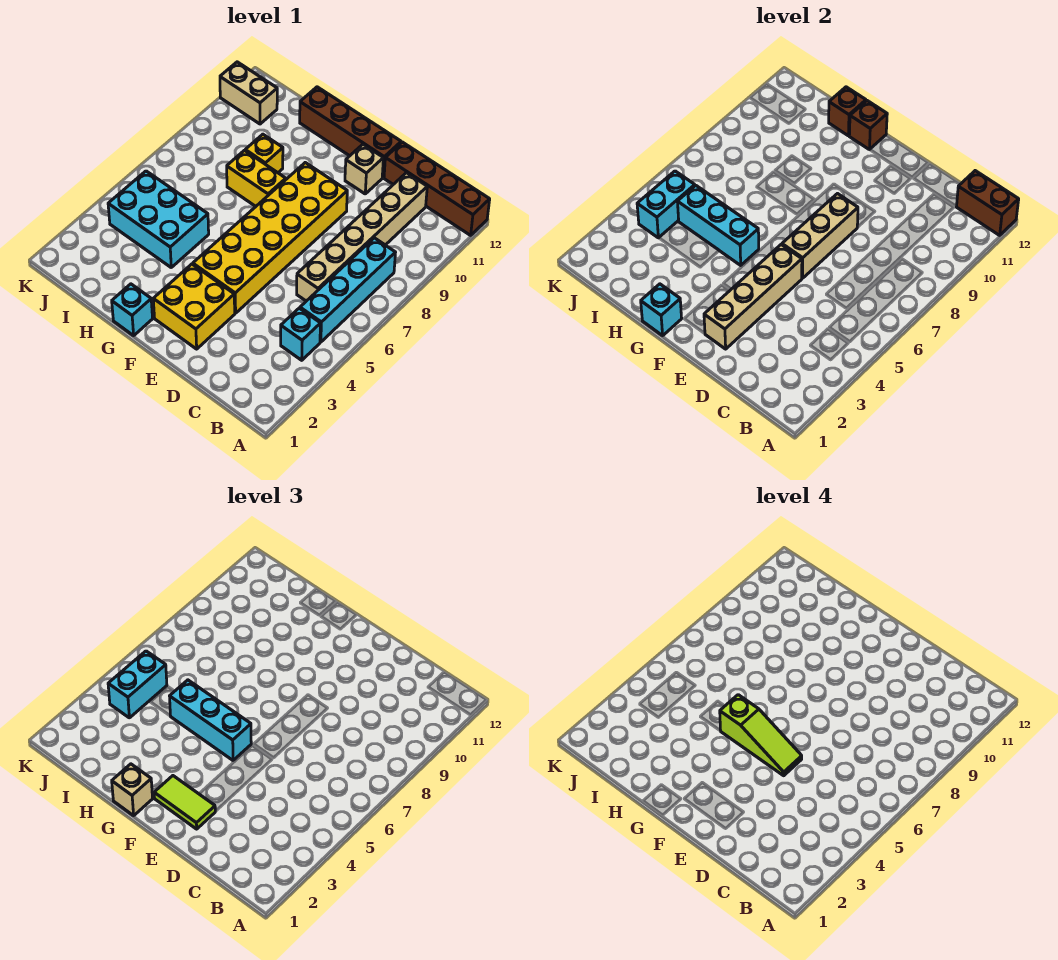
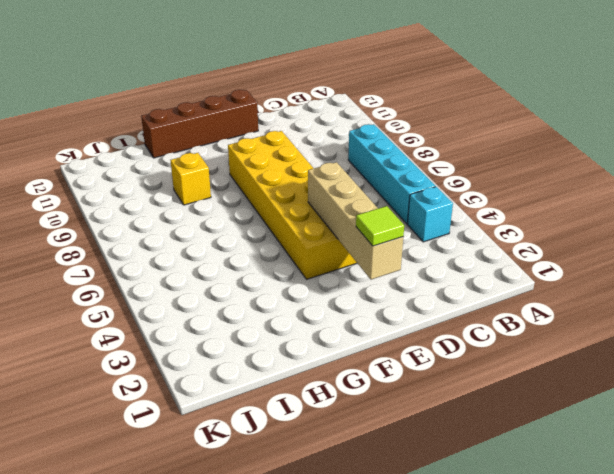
lime 1x1 tile [356,206,404,246] -> lime 1x2 tile [154,776,215,829]
none -> brown 1x4 brick [384,142,490,235]
none -> tan 1x6 brick [297,173,427,301]
none -> yellow 2x2 brick [153,264,235,349]

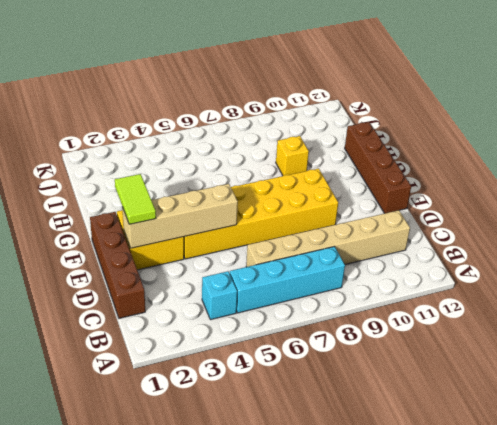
brown 1x4 brick [90,212,145,318] -> brown 1x4 brick moved to [384,142,490,235]
none -> tan 1x1 brick [345,144,383,194]
none -> cyan 1x1 brick [112,284,153,336]
none -> yellow 1x2 brick [227,150,286,206]

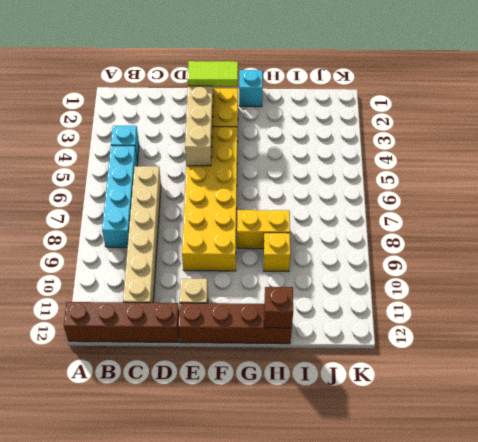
none -> cyan 2x3 brick [108,171,209,267]
none -> tan 1x2 brick [220,62,277,124]
none -> brown 1x2 brick [957,171,1019,235]

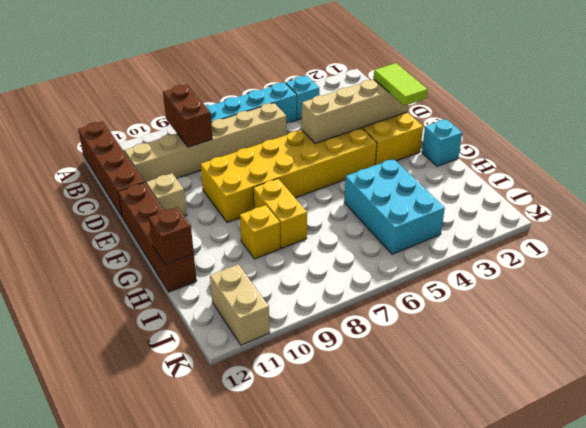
brown 1x2 brick [163,85,212,147] -> brown 1x2 brick moved to [957,171,1019,235]
none -> tan 1x3 brick [782,194,858,278]
none -> cyan 1x1 brick [641,284,682,336]
none -> cyan 1x3 brick [677,185,759,265]

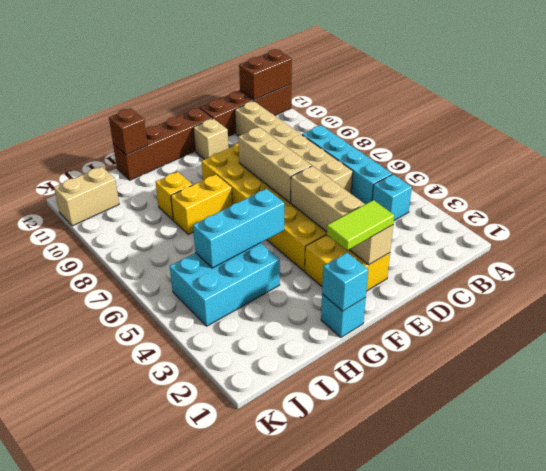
none -> brown 1x1 brick [849,101,887,150]
none -> cyan 1x2 brick [637,171,695,238]
none -> cyan 1x3 brick [170,680,251,760]

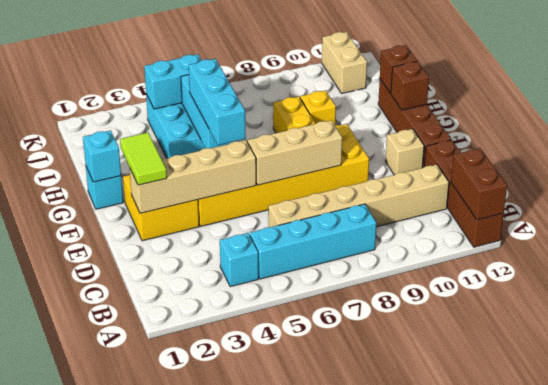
none -> tan 1x1 brick [112,764,153,816]
none -> cyan 1x2 brick [108,651,167,718]
none -> lime 1x3 slope [720,695,802,776]

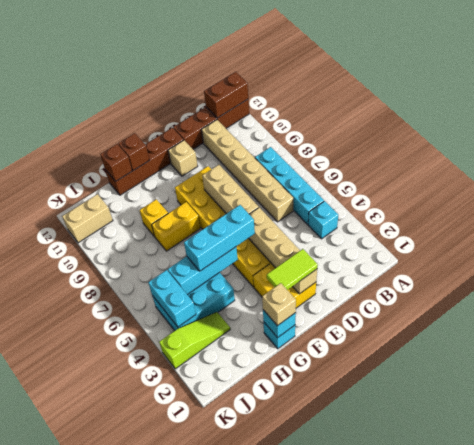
lime 1x3 slope [159,312,230,369] -> lime 1x3 slope moved to [720,695,802,776]
none -> cyan 1x2 brick [108,651,167,718]

